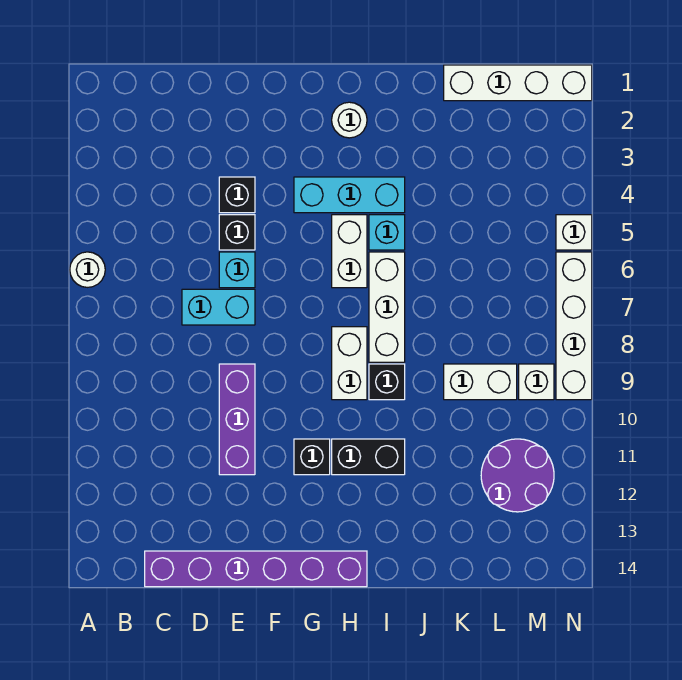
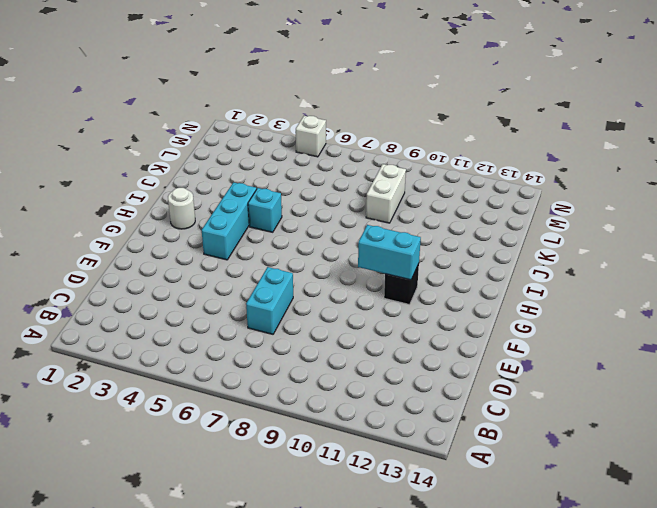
cyan 1x2 brick [358,225,421,280] -> none
none -> white 1x1 round brick [70,252,105,287]
none -> purple 1x6 brick [145,551,367,587]
none -> black 1x1 brick [219,177,255,213]

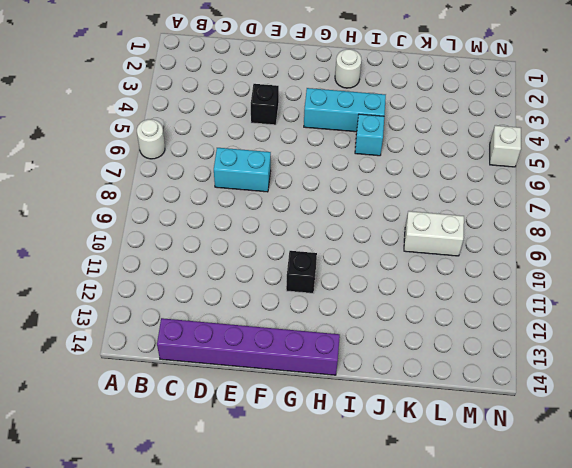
none -> black 1x1 brick [219,215,255,250]
none -> cyan 1x1 brick [219,252,255,288]
none -> purple 1x3 brick [219,364,255,475]

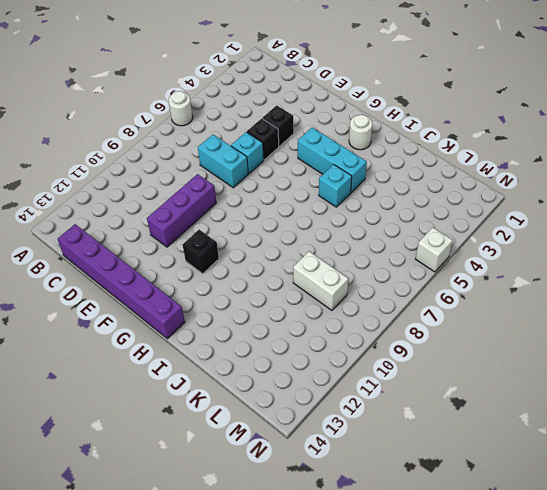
none -> white 1x2 brick [332,215,367,288]
none -> white 1x2 brick [332,327,367,400]
none -> black 1x2 brick [332,439,405,475]

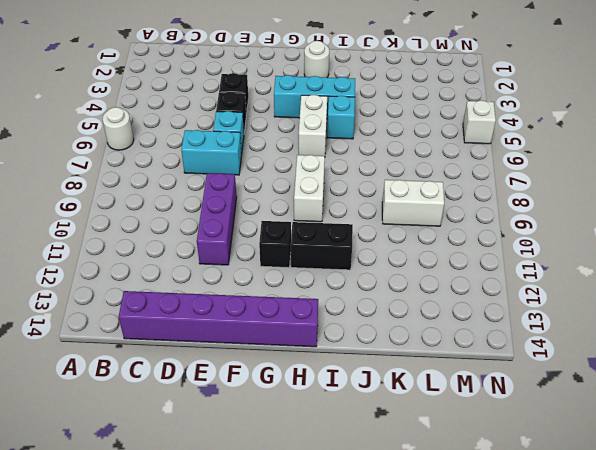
none -> white 1x3 brick [369,252,405,362]
none -> black 1x1 brick [369,364,405,400]
none -> white 1x4 brick [444,65,592,101]

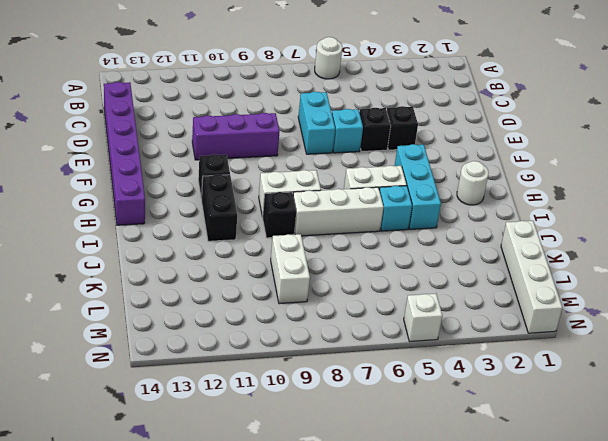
none -> purple 2x2 round brick [481,439,554,512]
none -> white 1x1 brick [519,364,554,400]
none -> white 1x4 brick [556,252,592,400]

